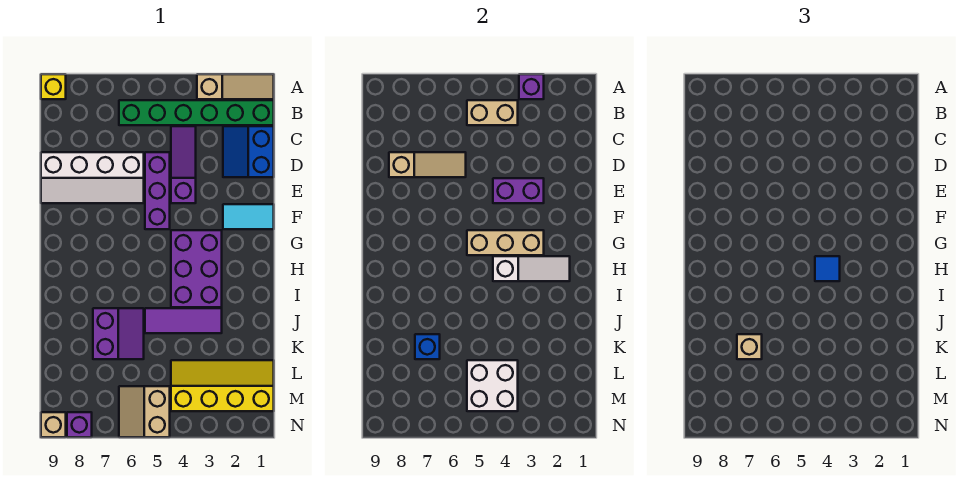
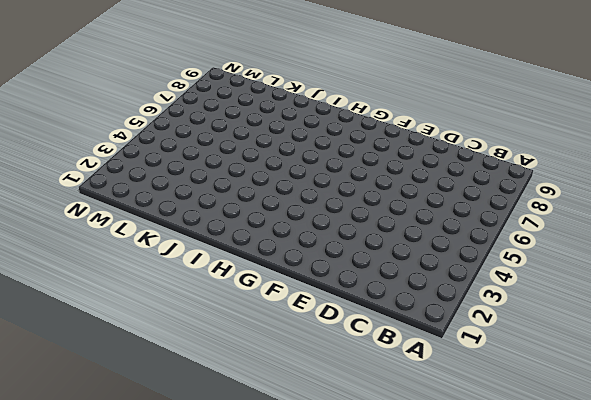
none -> tan 1x3 slope [197,74,274,99]
none -> yellow 1x1 brick [41,74,66,99]
none -> green 1x6 brick [119,100,274,125]

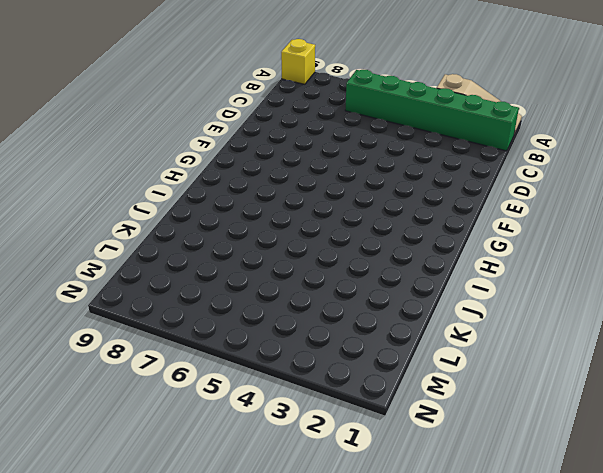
none -> blue 2x2 slope [223,126,274,177]
none -> purple 1x3 slope [171,126,196,203]
none -> purple 1x3 brick [145,152,170,229]

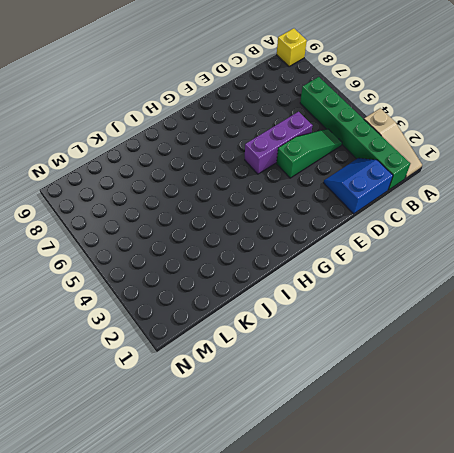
green 1x3 slope [277,129,342,178] -> purple 1x3 slope [171,126,196,203]
none -> white 2x4 slope [41,152,144,203]
none -> cyan 1x2 tile [223,204,274,229]
none -> purple 2x3 brick [171,230,222,307]

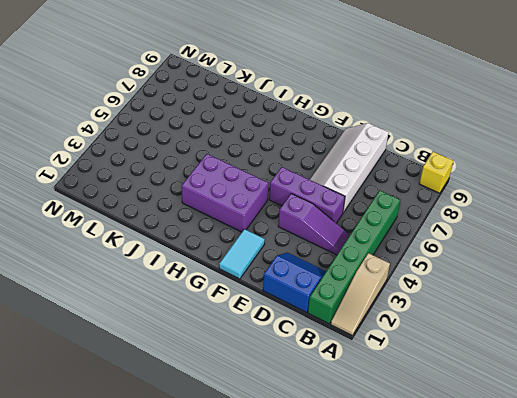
none -> purple 1x3 tile [145,308,222,333]
none -> purple 2x2 slope [93,308,144,359]
none -> yellow 2x4 slope [171,360,274,411]

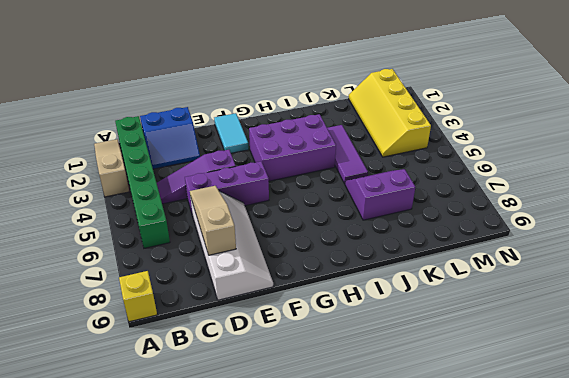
none -> tan 2x2 slope [119,386,170,437]
none -> purple 1x1 brick [67,412,92,437]
none -> tan 1x1 brick [41,412,66,437]

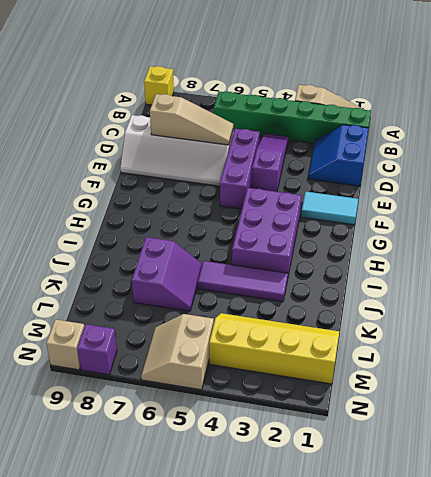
none -> purple 1x1 brick [519,74,544,99]
none -> tan 1x2 brick [467,100,518,125]
none -> purple 1x2 brick [493,178,544,203]

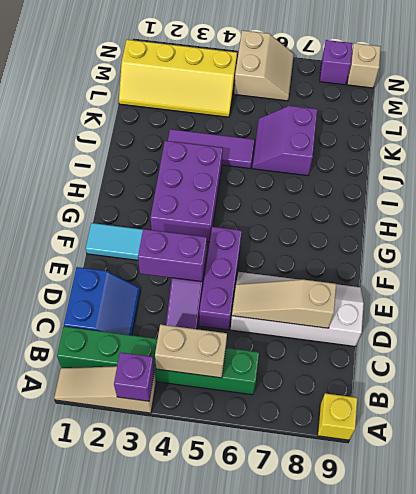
none -> tan 1x3 brick [467,230,544,255]
none -> white 1x3 slope [493,256,570,281]
none -> blue 1x1 brick [415,334,440,359]

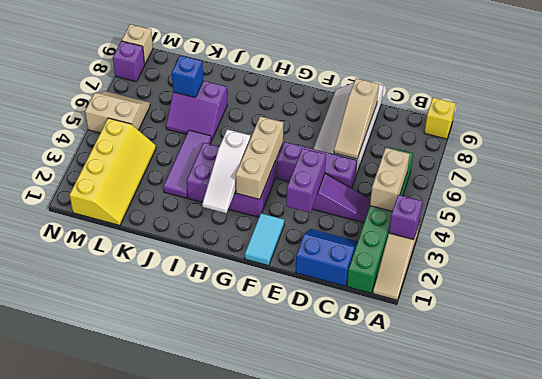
none -> white 2x2 brick [467,360,518,411]
none -> blue 1x1 tile [815,256,840,281]
none -> tan 1x1 brick [737,334,762,359]

